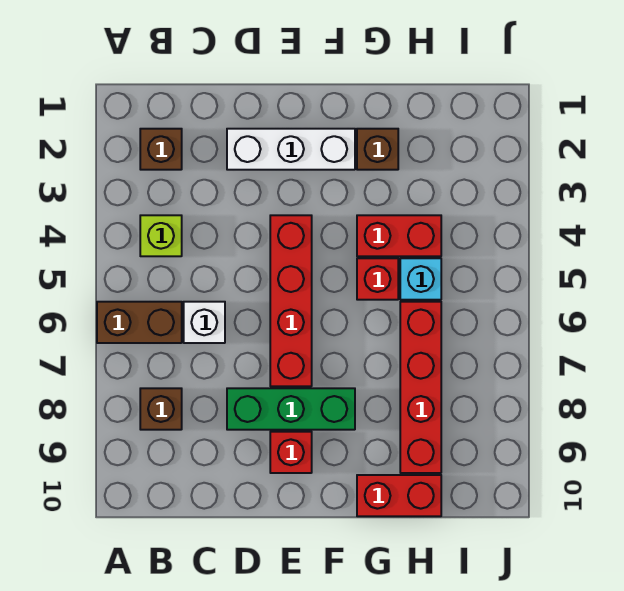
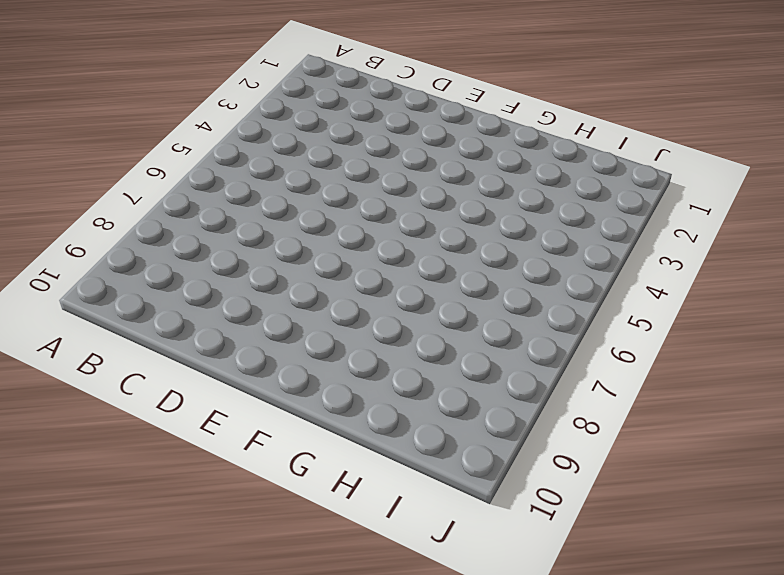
none -> brown 1x2 brick [97,302,182,343]
none -> brown 1x1 brick [140,129,182,170]
none -> lime 1x1 brick [140,215,182,256]

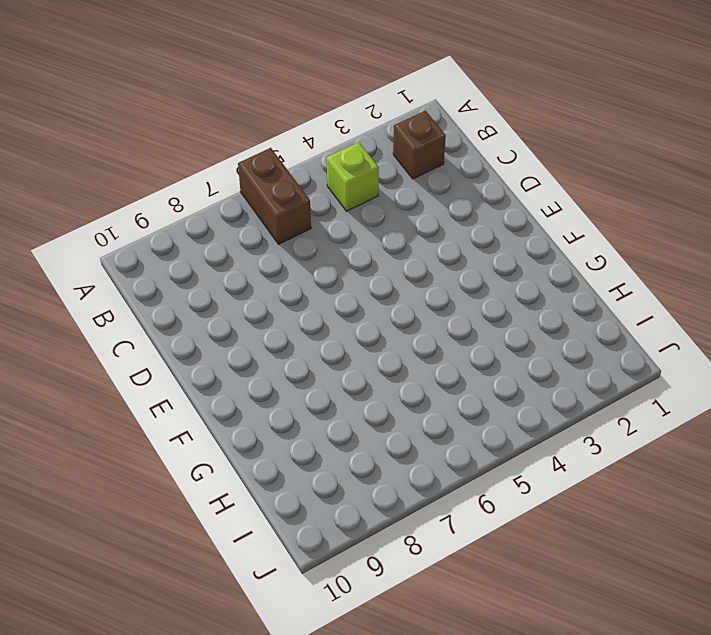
none -> brown 1x1 brick [140,388,182,430]
none -> white 1x1 brick [184,302,225,343]
none -> white 1x3 brick [227,129,355,170]

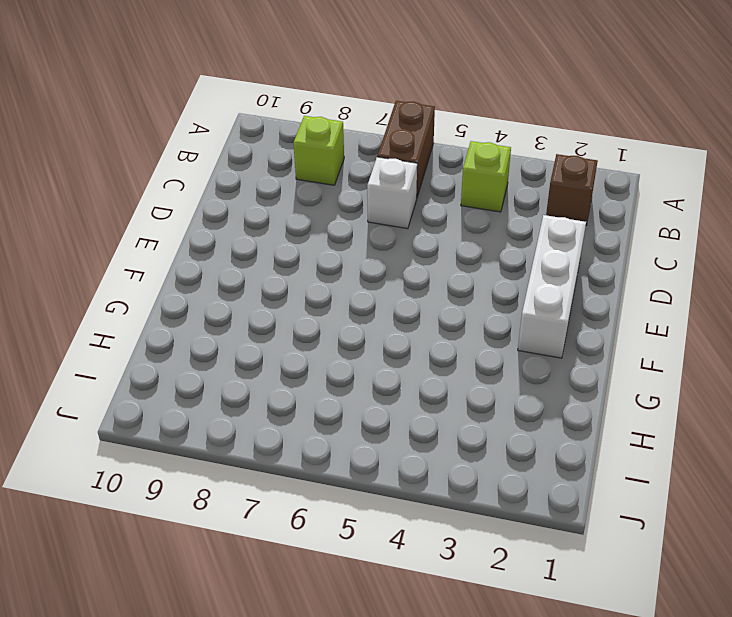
lime 1x1 brick [294,116,344,185] -> brown 1x1 brick [140,388,182,430]
none -> green 1x3 brick [227,388,355,430]
none -> red 1x4 brick [270,215,312,386]
none -> red 1x1 brick [270,432,312,473]

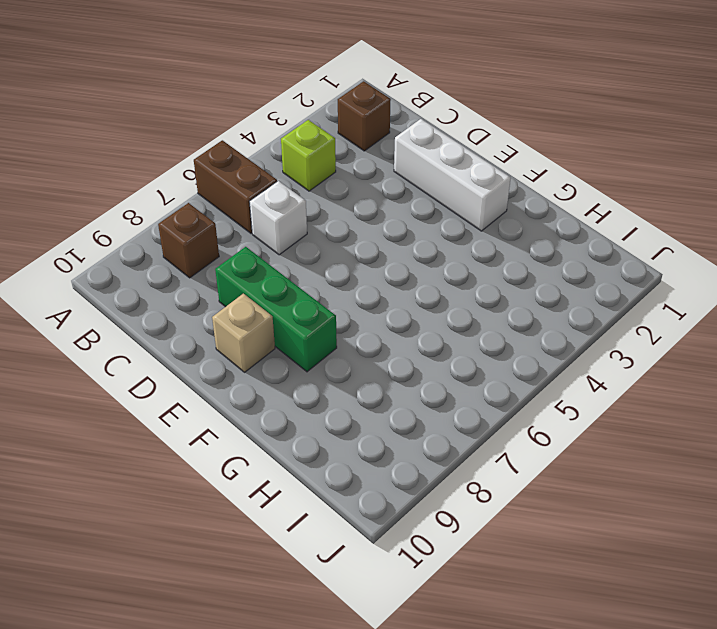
tan 1x1 brick [212,294,275,372] -> red 1x1 brick [270,432,312,473]
none -> red 1x4 brick [270,215,312,386]
none -> brown 1x1 brick [357,129,398,170]
none -> red 1x2 brick [357,215,441,256]

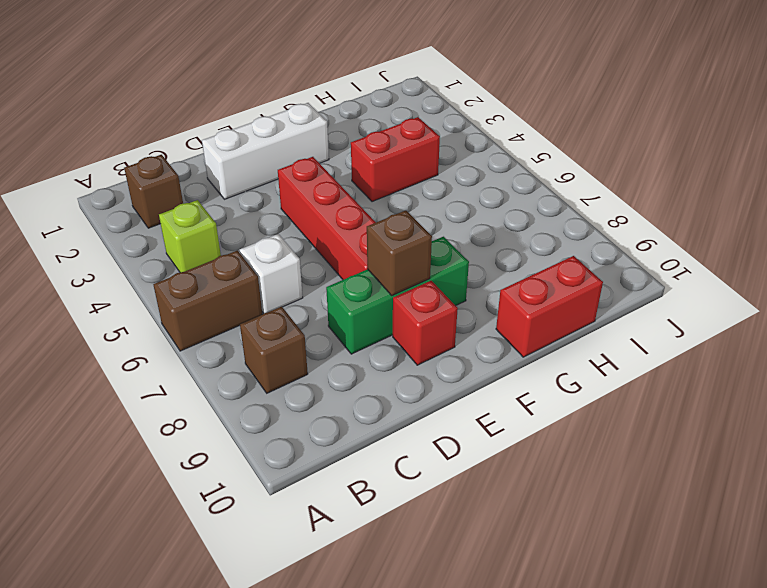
brown 1x1 brick [367,210,432,295] -> brown 1x1 brick moved to [357,129,398,170]
none -> red 1x1 brick [357,258,398,300]
none -> cyan 1x1 brick [400,258,441,300]
none -> red 1x4 brick [400,302,441,473]

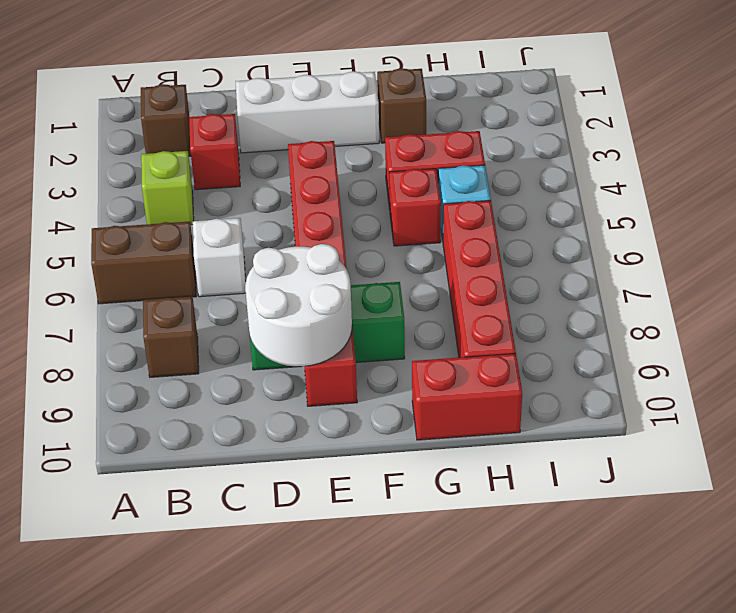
red 1x1 brick [189,114,240,190] -> none
white 2x2 round brick [245,244,352,367] -> none

